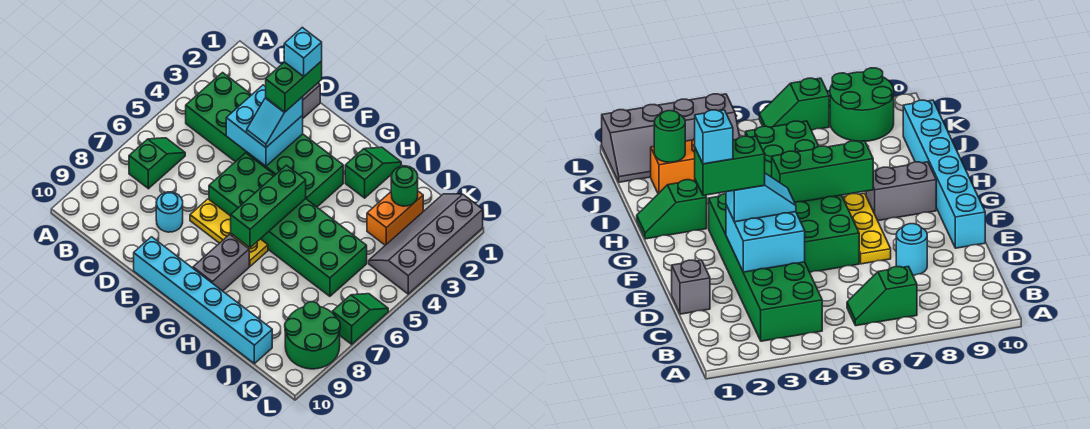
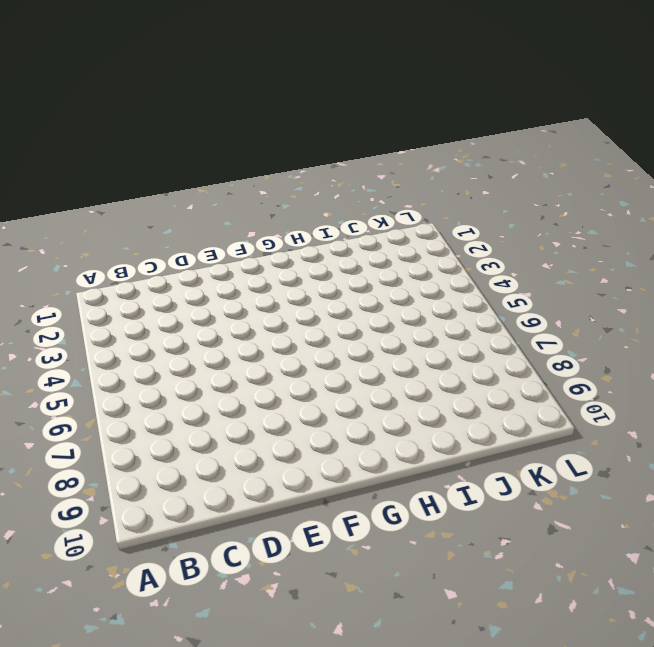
none -> green 2x6 brick [186,73,343,207]
none -> green 1x2 slope [129,138,185,189]
none -> grey 1x1 brick [303,83,320,118]

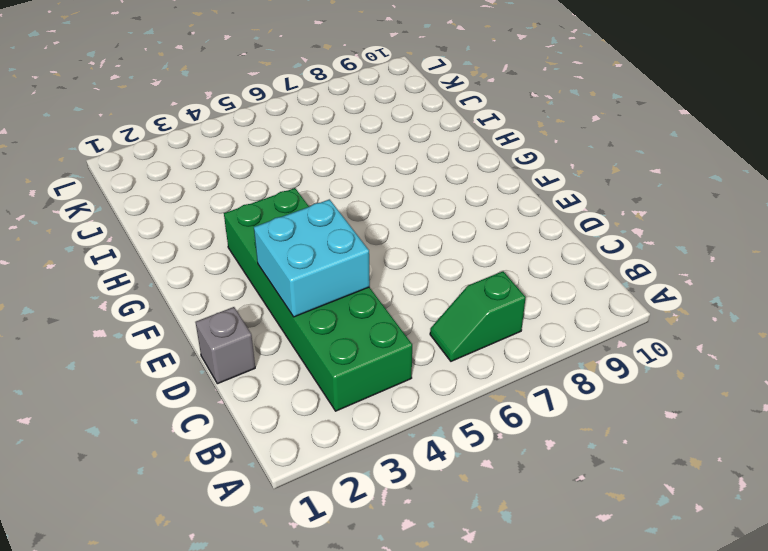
none -> cyan 1x1 round brick [156,192,183,232]
none -> green 2x6 brick [209,153,367,296]
none -> yellow 1x3 plate [190,199,268,266]

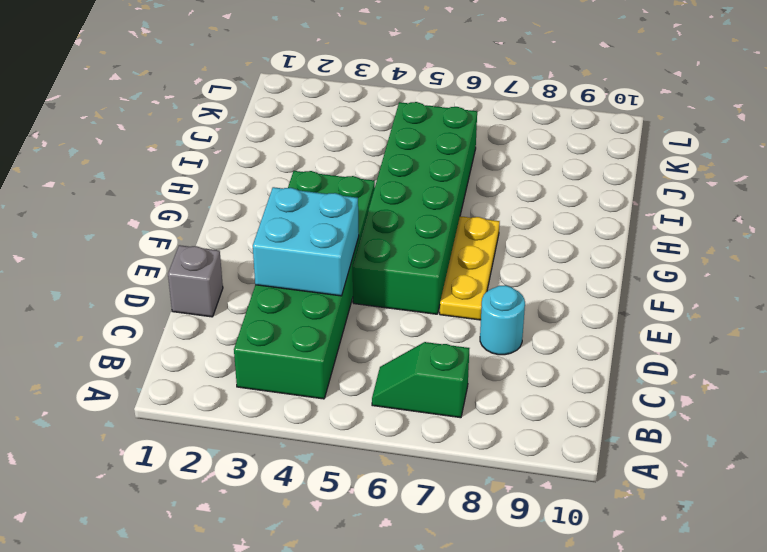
none -> cyan 1x6 brick [134,237,272,364]
none -> grey 1x2 brick [193,234,249,291]
none -> green 1x2 slope [345,147,401,198]

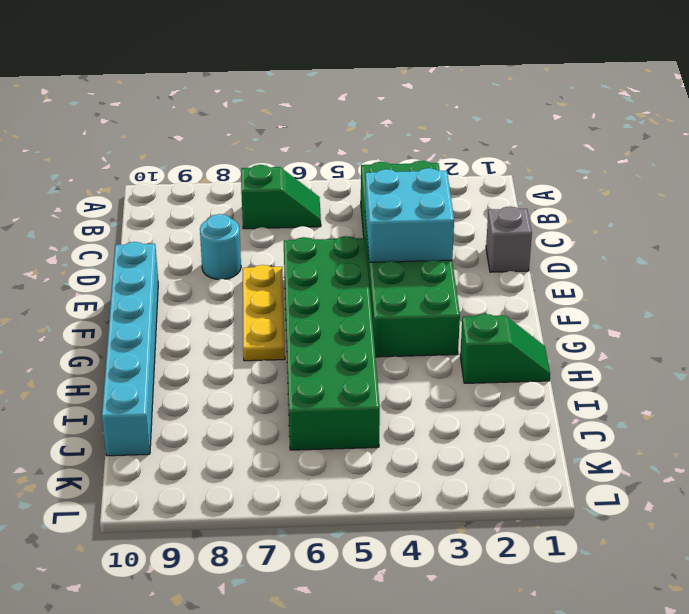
none -> grey 1x2 brick [193,234,249,291]
none -> orange 1x2 brick [367,191,423,245]
none -> grey 2x4 slope [369,194,483,294]

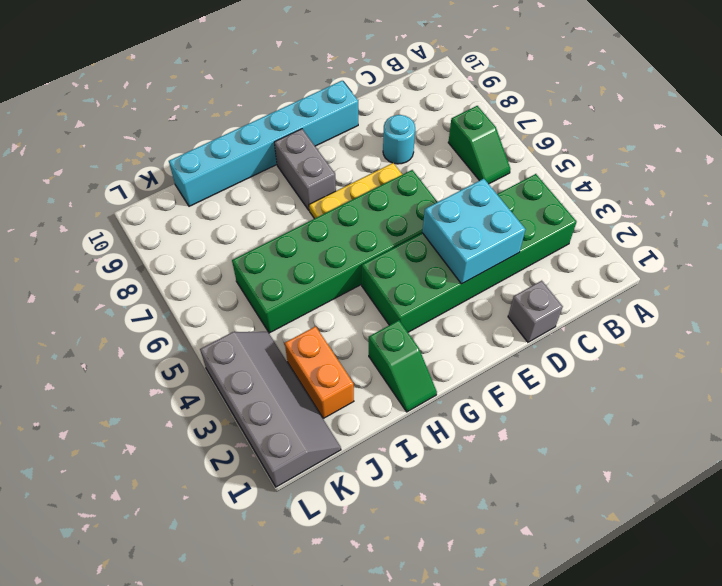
none -> green 2x2 round brick [285,302,340,369]
none -> green 1x2 slope [332,294,388,344]
none -> green 1x3 brick [231,165,306,248]

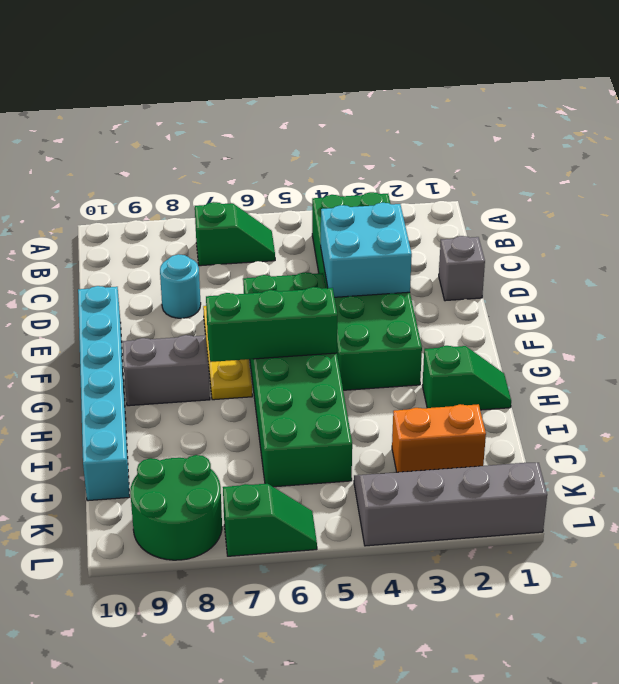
none -> green 1x1 round brick [391,166,418,206]
none -> cyan 1x2 slope [247,97,303,147]
none -> green 1x2 brick [266,61,322,112]

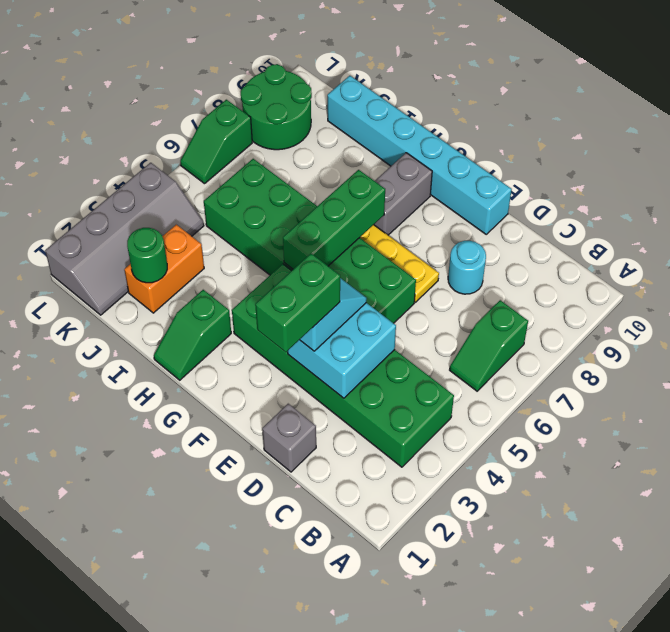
none -> cyan 1x1 brick [284,27,322,77]

